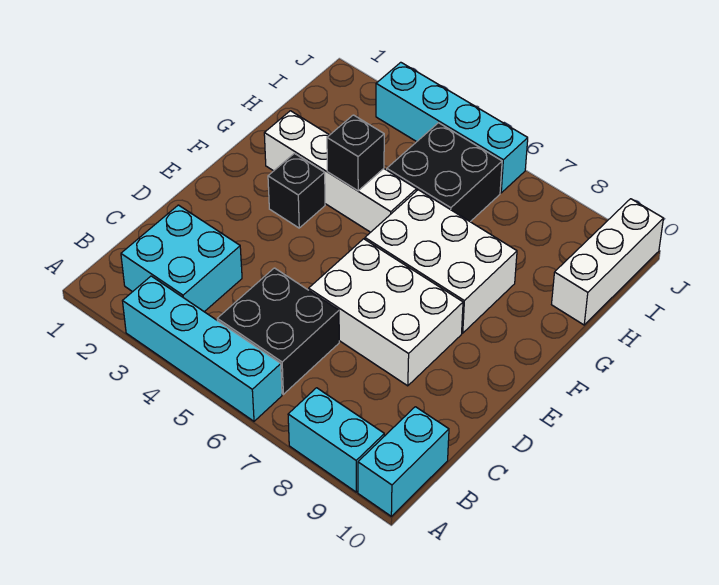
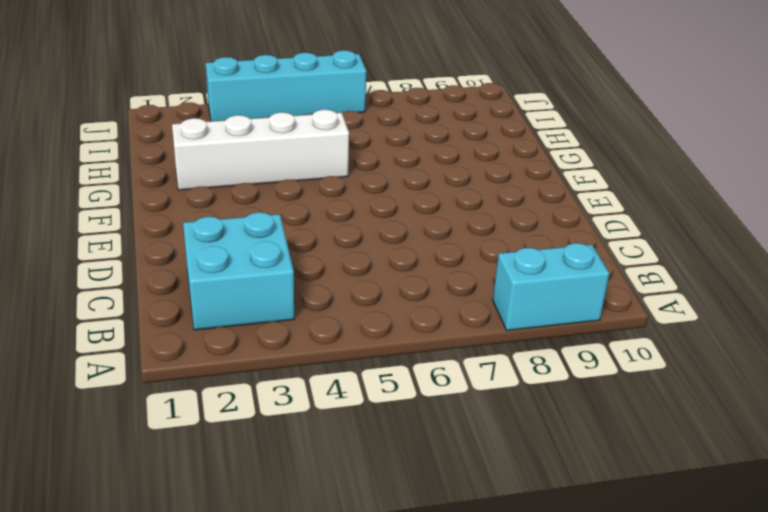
none -> cyan 1x4 brick [123,276,282,421]
none -> cyan 1x2 brick [358,407,449,516]
none -> black 2x2 brick [217,268,339,394]

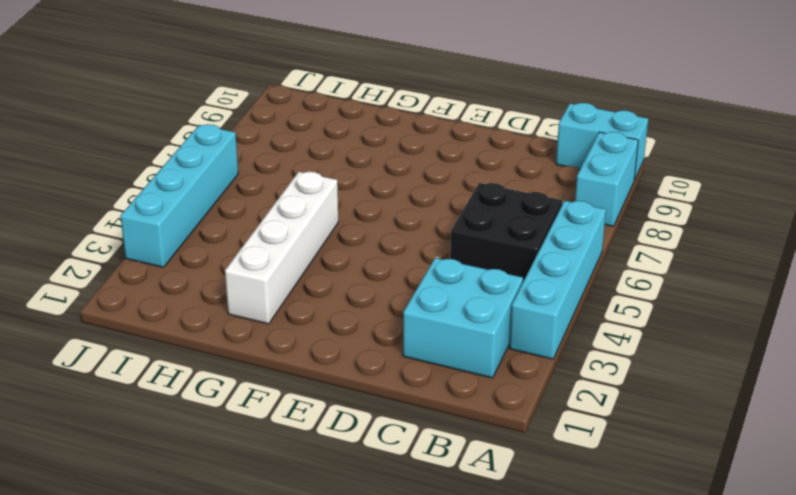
none -> white 2x3 brick [309,239,463,386]
none -> black 1x1 brick [268,153,325,228]
none -> white 2x3 brick [365,190,517,333]

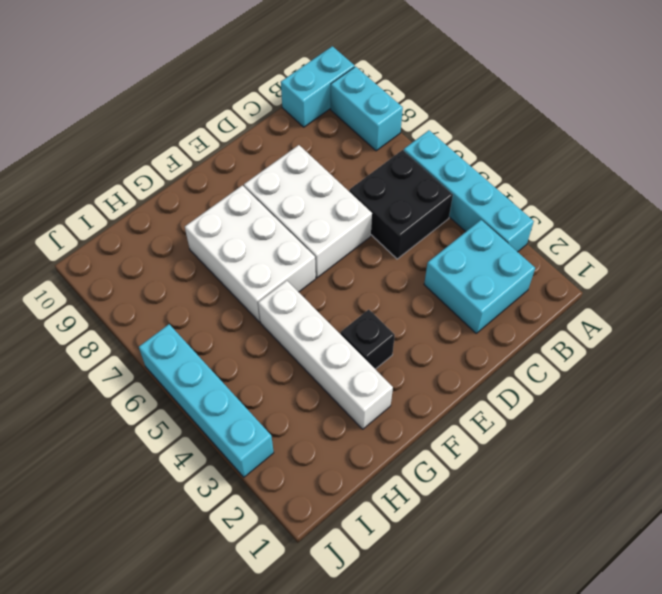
none -> black 2x2 brick [387,123,502,222]
none -> white 1x3 brick [552,199,663,325]
none -> black 1x1 brick [327,115,384,191]

